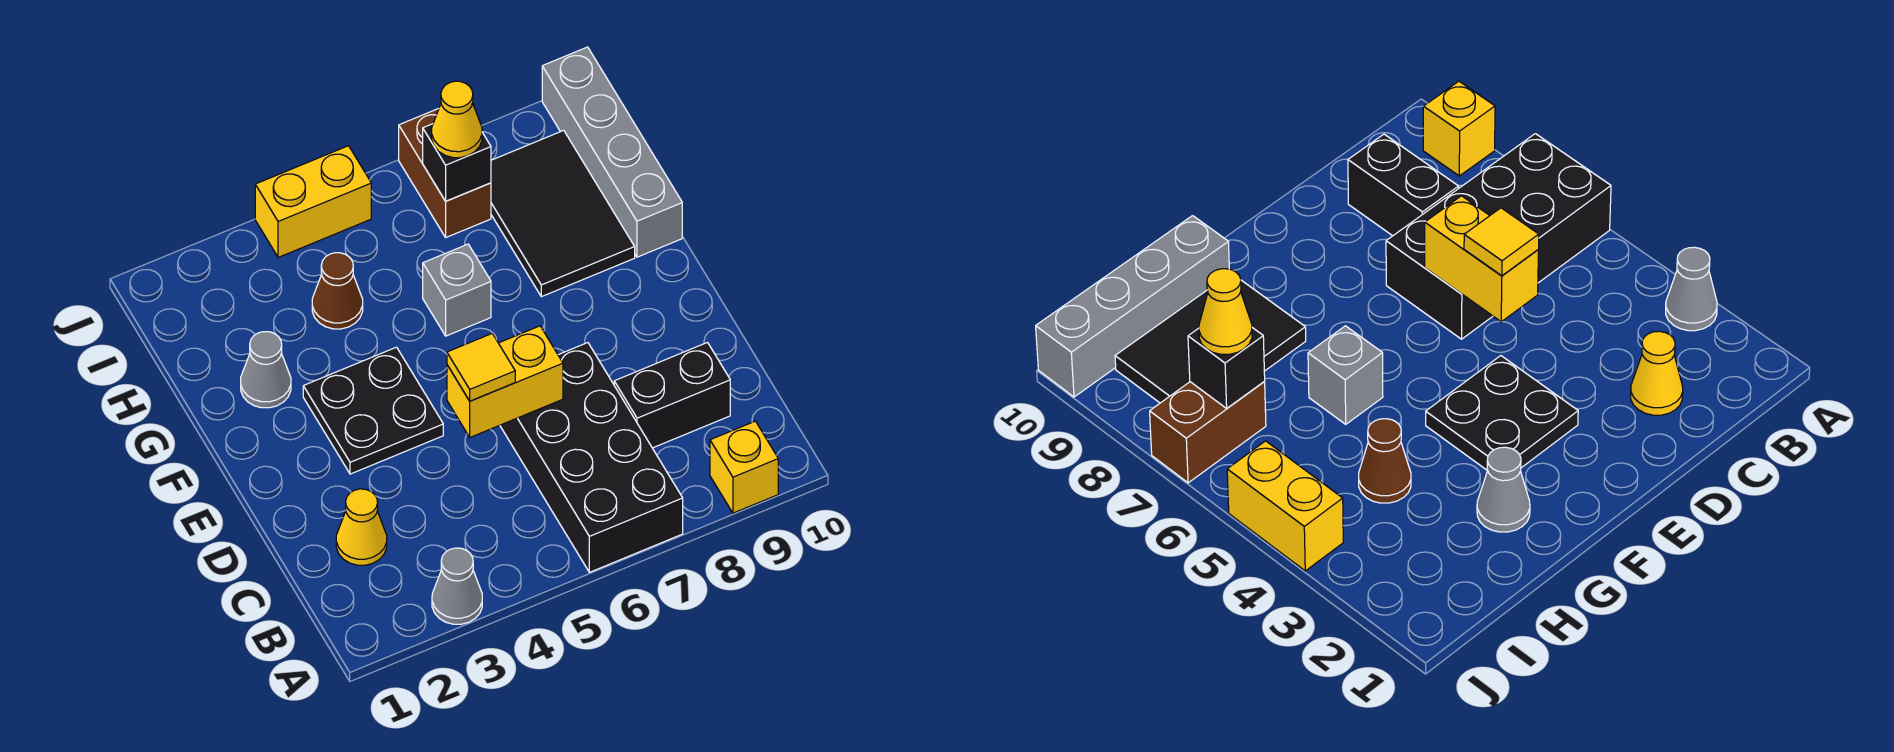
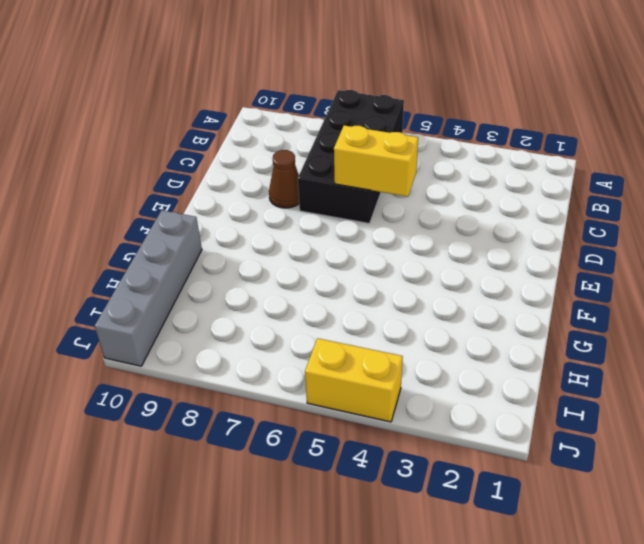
brown 1x1 cone [269,150,299,208] -> brown 1x1 cone moved to [312,253,363,329]
none -> grey 1x1 cone [432,548,482,624]
none -> yellow 1x1 brick [710,421,778,513]
none -> yellow 1x1 cone [336,489,387,565]

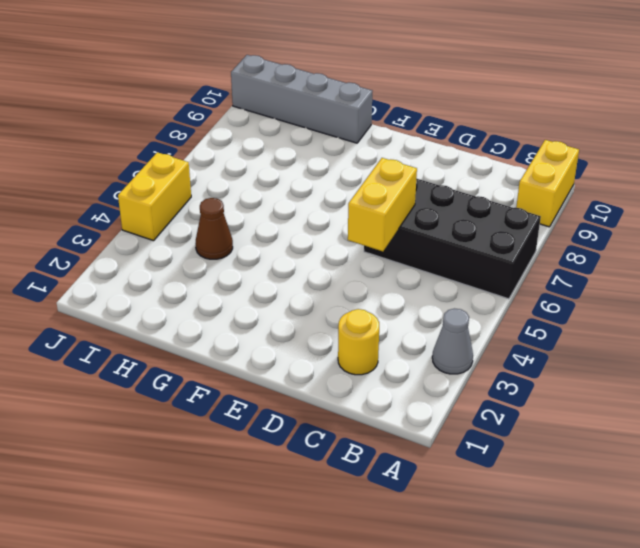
yellow 1x2 brick [516,140,579,227] -> yellow 1x1 brick [710,421,778,513]
yellow 1x1 round brick [338,309,379,375] -> yellow 1x1 cone [336,489,387,565]
none -> black 1x2 brick [614,343,730,448]
none -> black 2x2 plate [303,347,443,474]
none -> grey 1x1 cone [241,332,291,408]

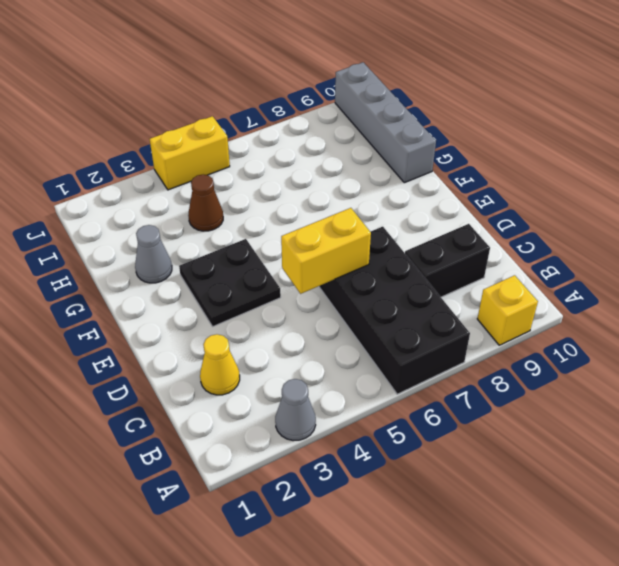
none -> grey 1x1 brick [423,244,491,336]
none -> black 2x3 tile [491,130,635,297]
none -> brown 1x2 brick [399,109,491,237]

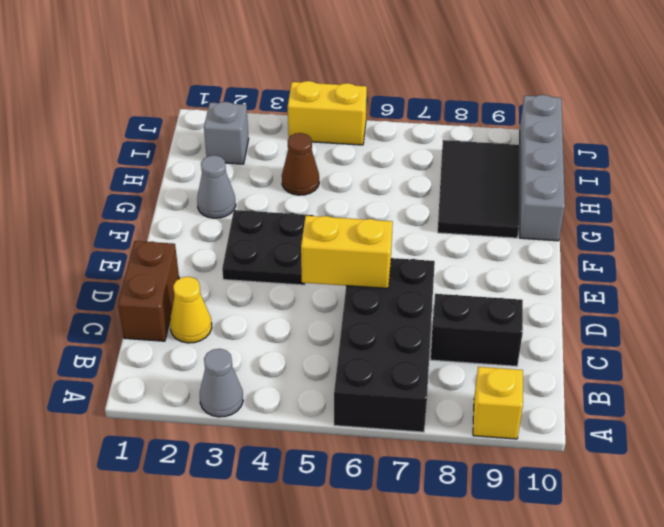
brown 1x2 brick [118,241,179,341] -> brown 1x2 brick moved to [399,109,491,237]
grey 1x1 brick [204,102,249,164] -> grey 1x1 brick moved to [423,244,491,336]
none -> black 1x1 brick [423,124,491,201]
none -> yellow 1x1 tile [447,334,515,401]
none -> yellow 1x1 cone [432,81,482,158]

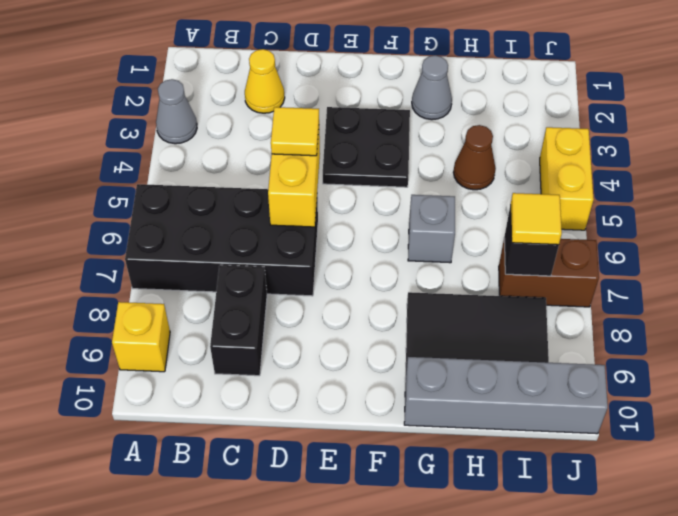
yellow 1x1 tile [511,193,562,245] -> yellow 1x1 cone [432,81,482,158]

